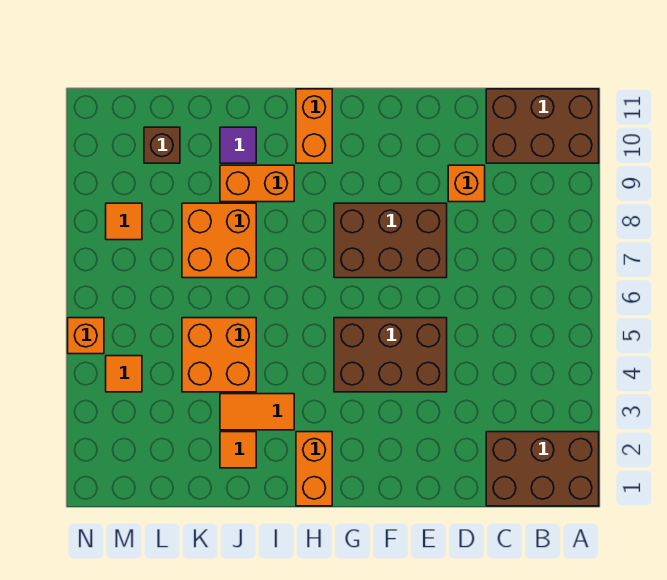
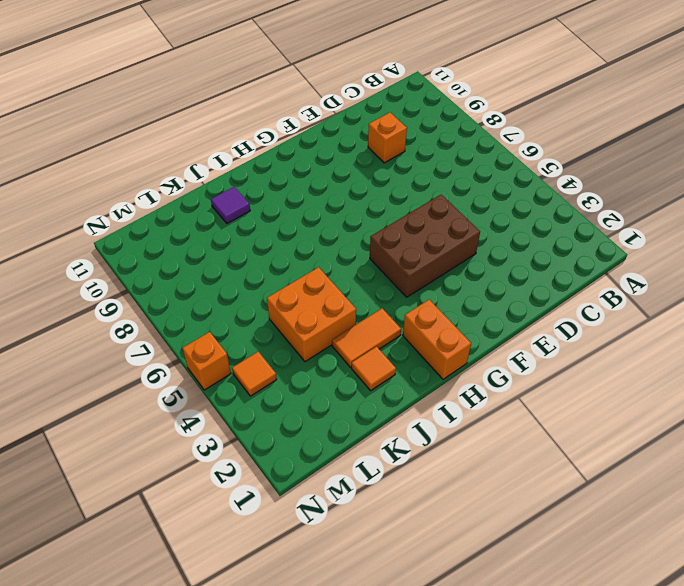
none -> brown 2x3 brick [486,432,599,506]
none -> brown 2x3 brick [486,89,599,163]
none -> brown 2x3 brick [334,203,447,278]

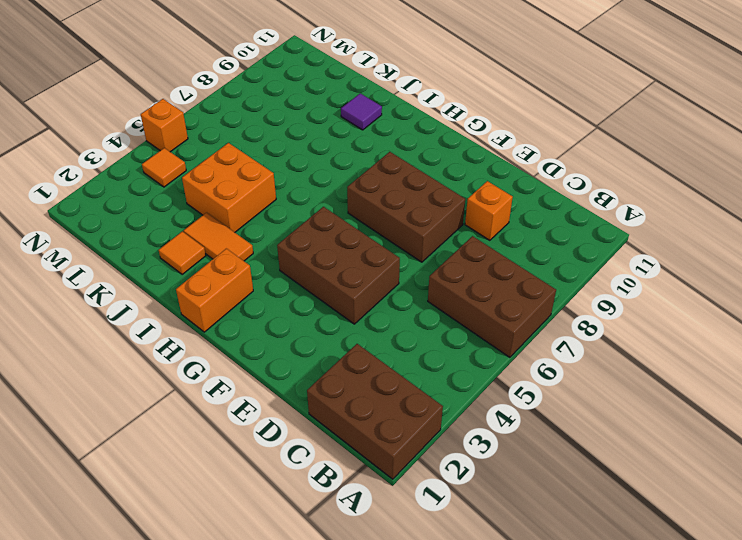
brown 2x3 brick [428,236,556,357] -> brown 2x3 brick moved to [486,89,599,163]
none -> orange 1x2 brick [296,89,332,163]
none -> orange 1x2 brick [220,165,294,202]
none -> orange 2x2 brick [182,203,256,278]

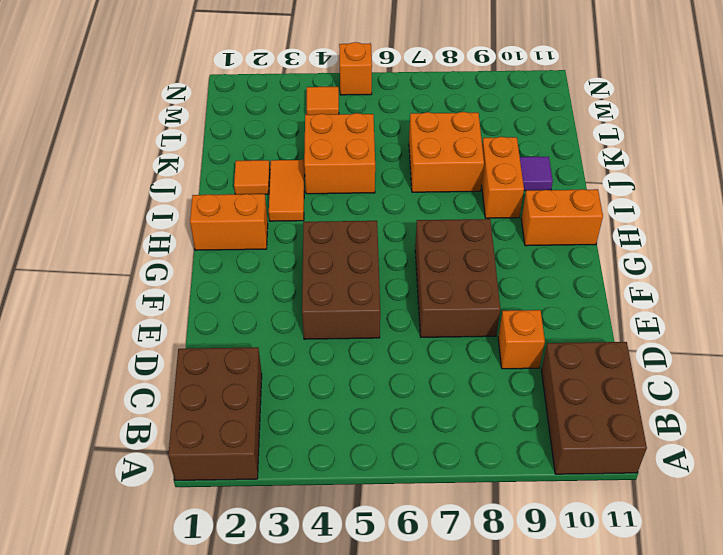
none -> brown 1x1 brick [144,127,180,163]
none -> orange 1x1 tile [106,203,142,240]

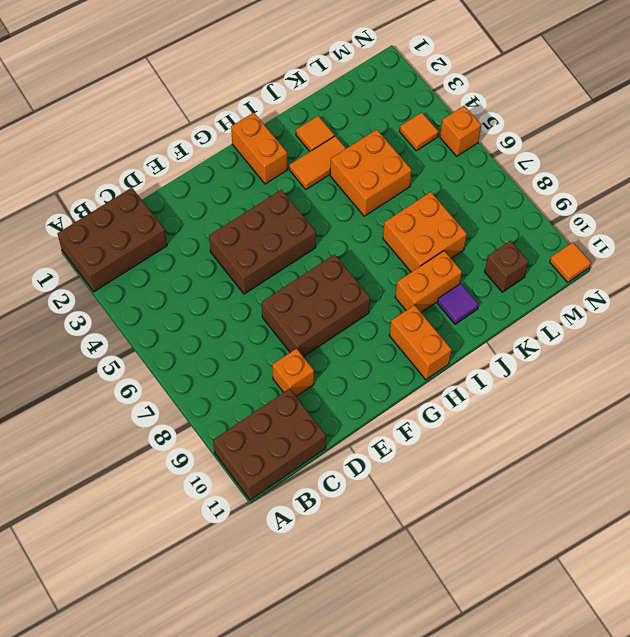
orange 1x1 tile [550,242,591,283] -> orange 1x1 tile moved to [106,203,142,240]

